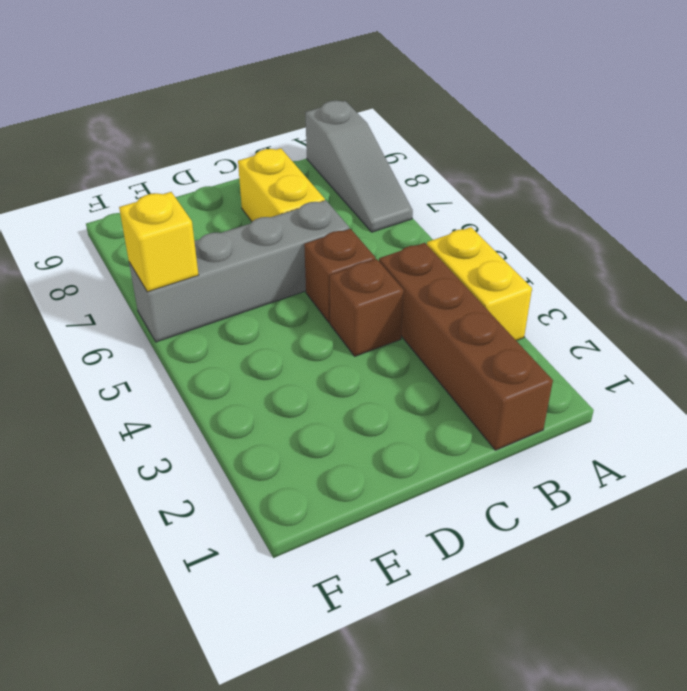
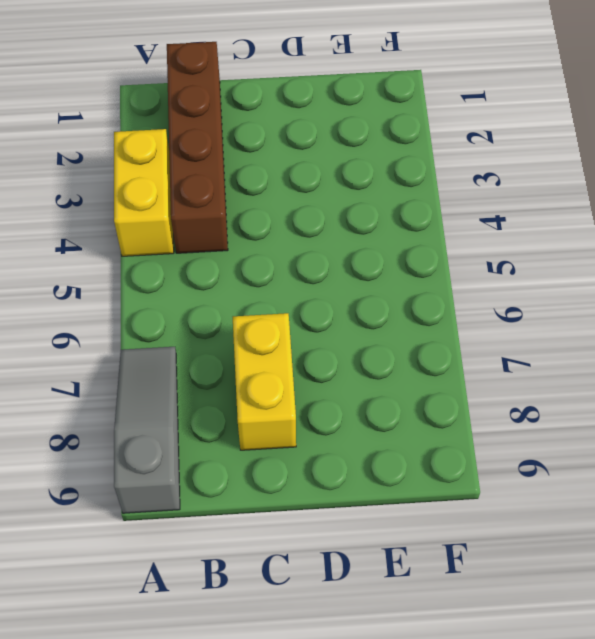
none -> brown 1x1 brick [330,259,403,356]
none -> brown 1x1 brick [304,229,376,323]

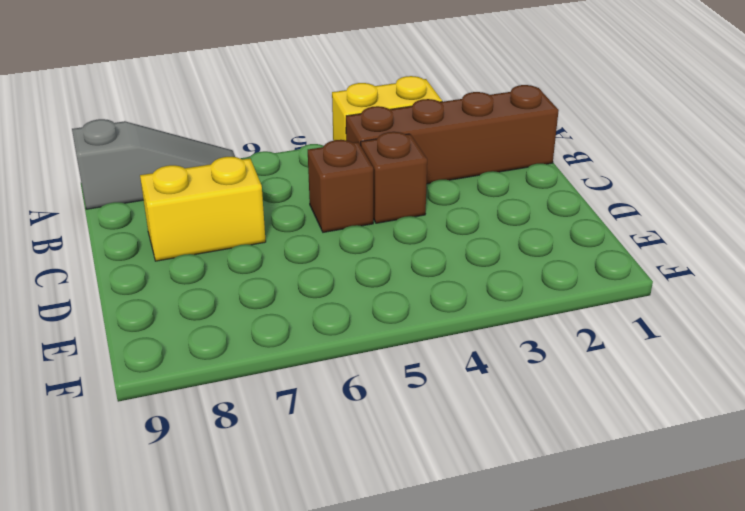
none -> grey 1x4 brick [129,200,349,342]
none -> yellow 1x1 brick [119,192,199,292]

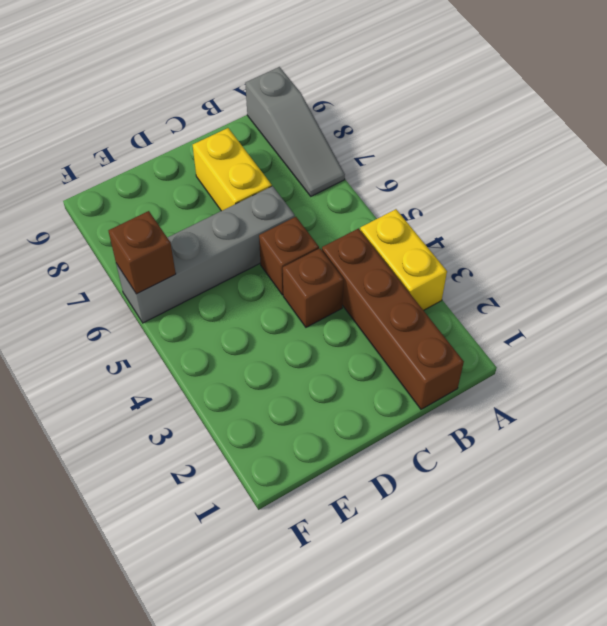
brown 1x1 brick [108,211,176,294] -> yellow 1x1 brick [119,192,199,292]

